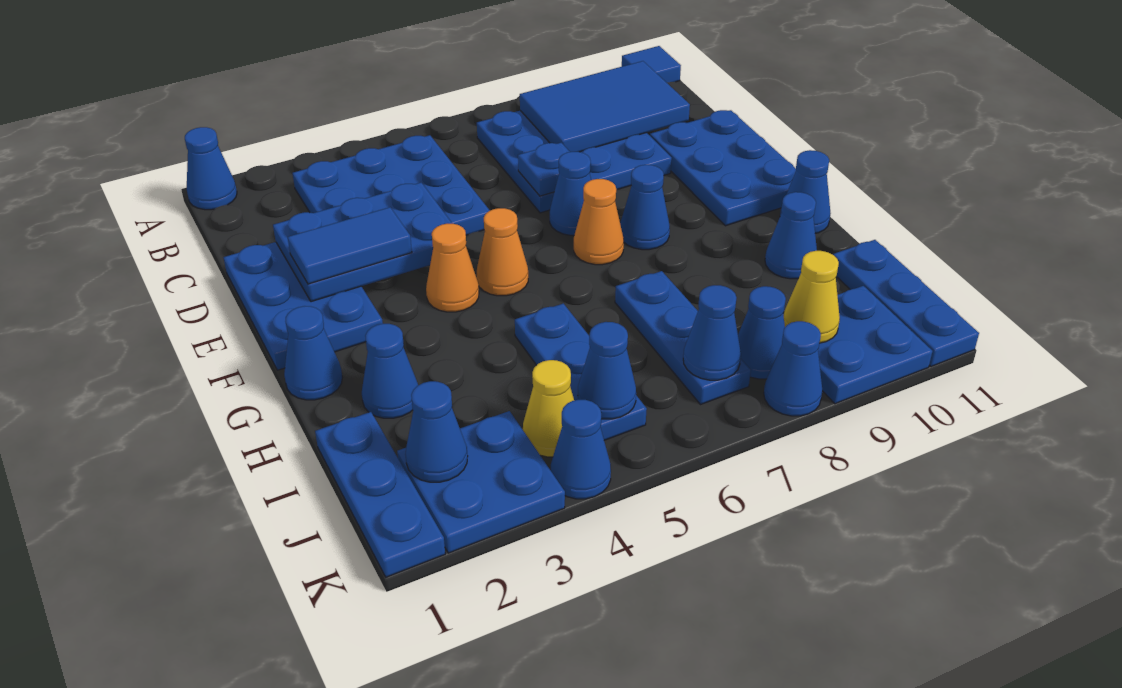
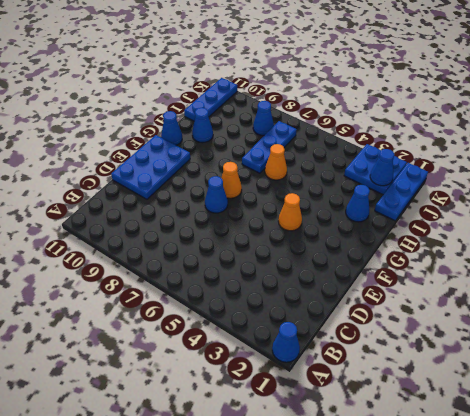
orange 1x1 cone [265,144,287,180] -> orange 1x1 cone moved to [477,208,528,296]
none -> blue 1x1 tile [622,46,681,83]
none -> blue 3x3 plate [292,135,490,235]
none -> blue 3x3 plate [477,111,672,213]
none -> blue 2x3 plate [223,242,383,370]

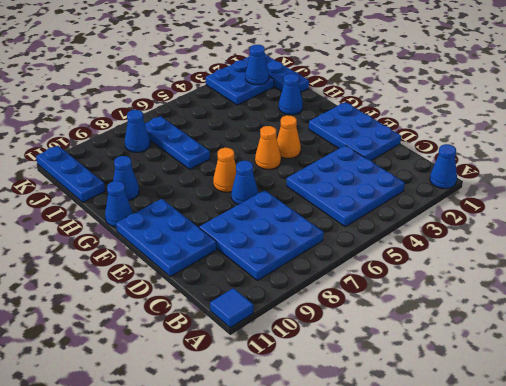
none -> blue 1x1 cone [620,165,670,250]
none -> blue 1x1 cone [284,306,342,400]
none -> blue 1x3 plate [515,303,647,440]
none -> yellow 1x1 cone [523,360,574,457]

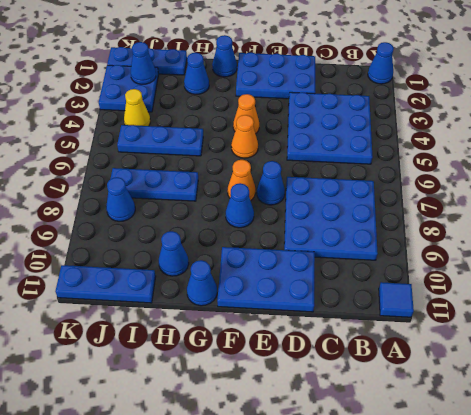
none -> blue 2x2 plate [783,286,933,404]
none -> blue 1x1 cone [551,400,611,499]
none -> blue 1x1 cone [764,321,822,416]
none -> blue 2x3 tile [520,61,690,152]

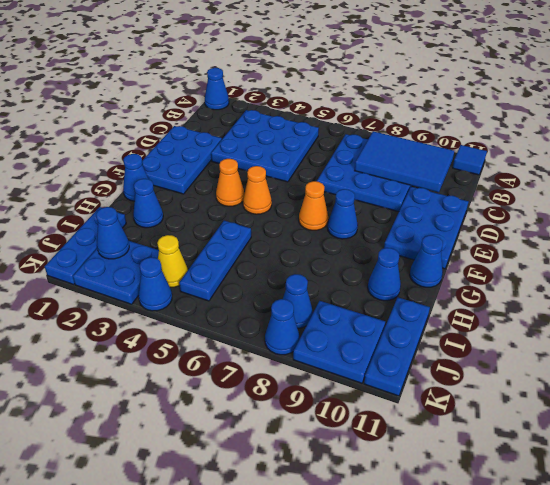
none -> blue 1x1 cone [550,152,591,235]
none -> blue 1x3 plate [615,271,751,405]
none -> blue 2x3 plate [273,182,452,302]
none -> blue 1x1 plate [518,143,570,196]

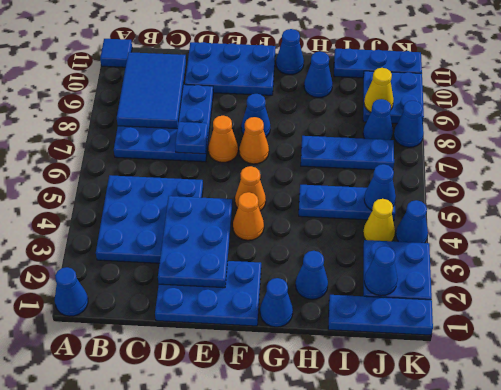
orange 1x1 cone [208,116,238,162] -> blue 1x1 cone [550,152,591,235]
none -> blue 1x1 cone [683,285,741,380]
none -> blue 1x2 tile [288,207,412,284]

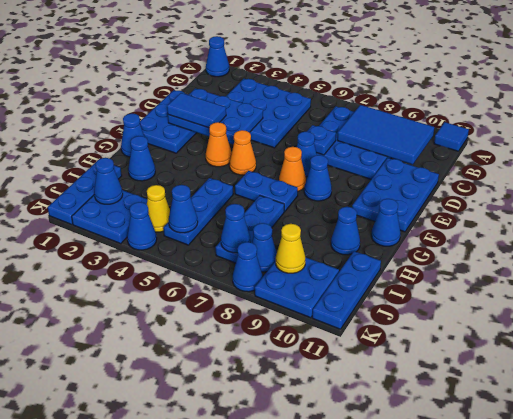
blue 1x2 plate [235,171,298,212] -> none

